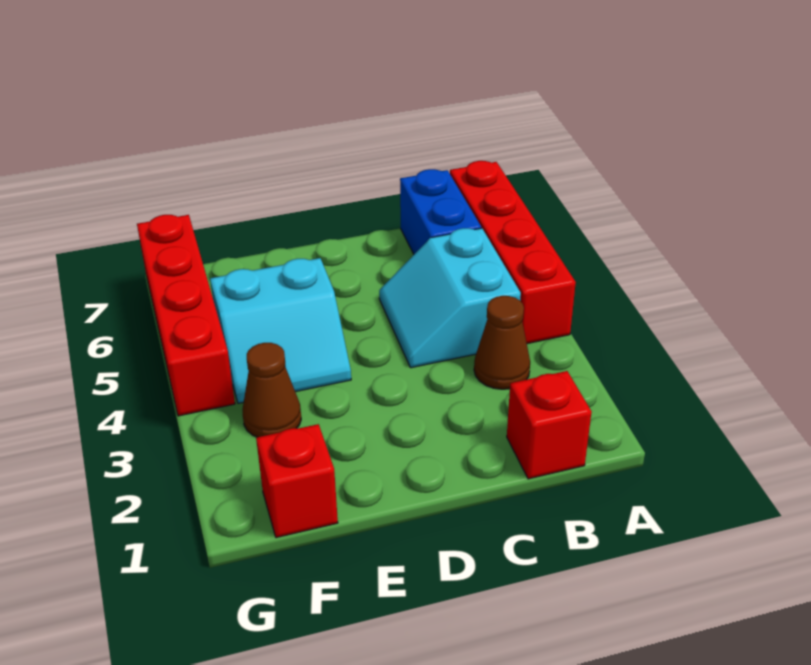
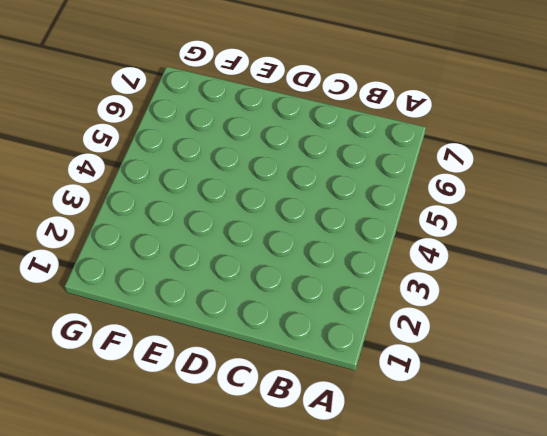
none -> red 1x4 brick [450,161,576,344]
none -> red 1x1 brick [507,371,592,479]

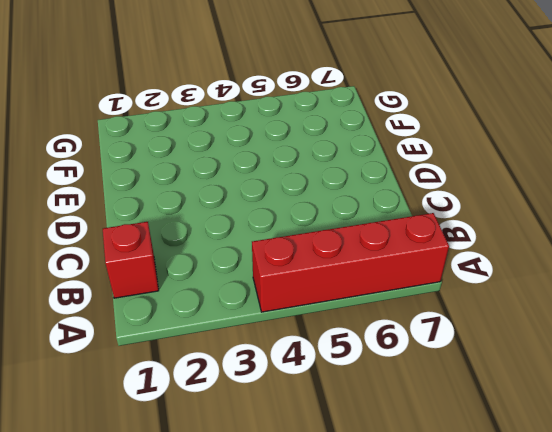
none -> brown 1x1 cone [474,296,530,389]
none -> cyan 2x2 slope [379,228,521,368]

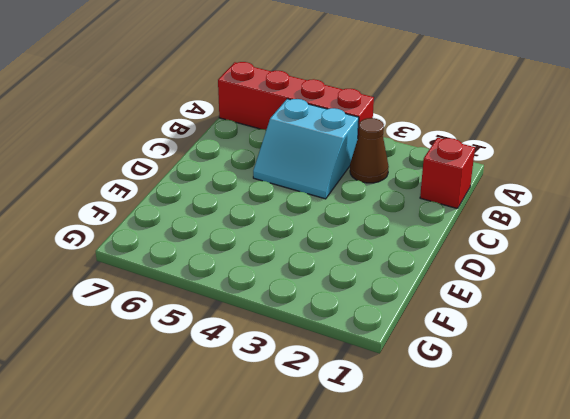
none -> blue 1x2 brick [400,169,481,254]
none -> cyan 2x2 slope [210,258,351,403]

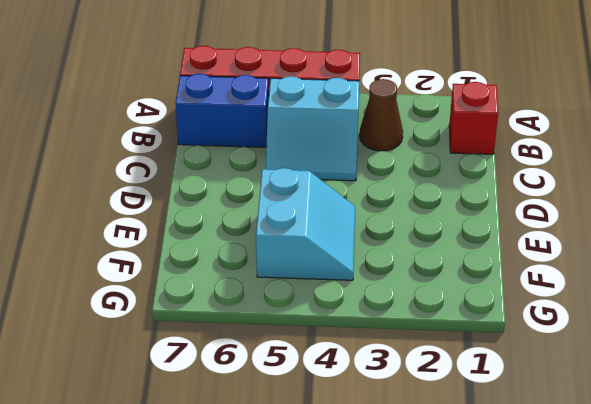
none -> red 1x1 brick [256,424,338,538]
none -> brown 1x1 cone [243,343,301,437]

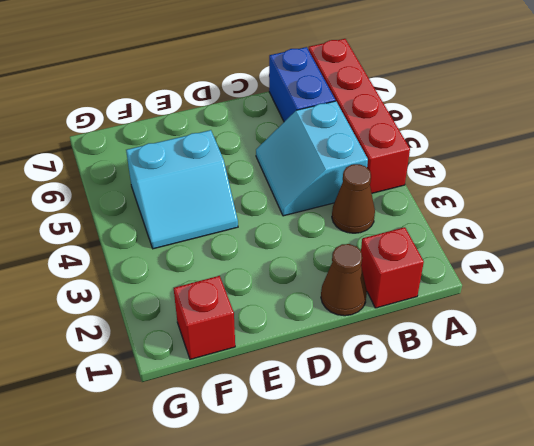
brown 1x1 cone [321,244,367,316] -> brown 1x1 cone moved to [243,343,301,437]
none -> red 1x4 brick [137,215,235,416]

